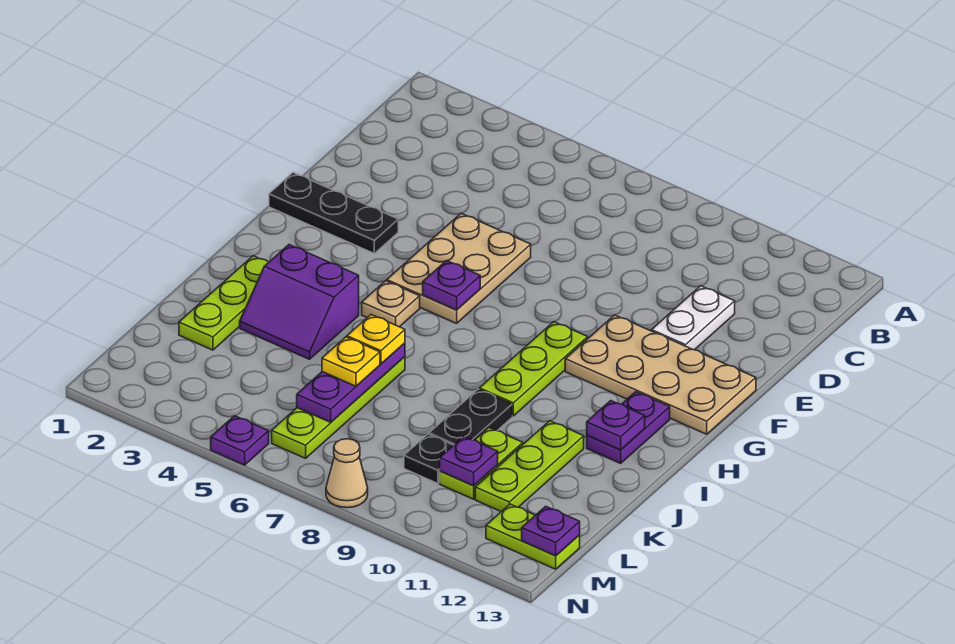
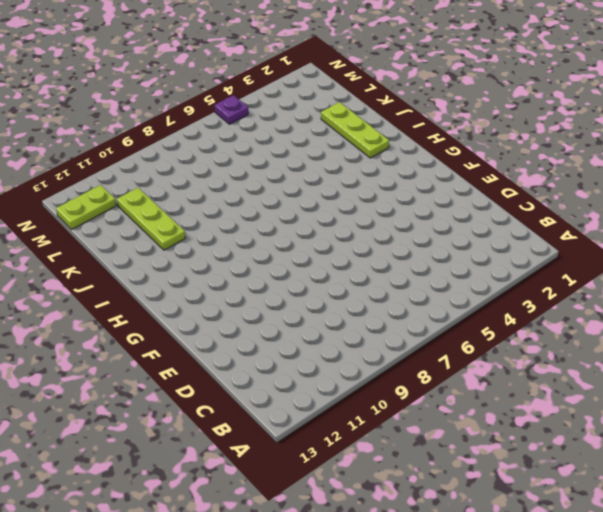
none -> white 1x2 plate [652,286,735,350]
none -> tan 2x3 plate [387,213,531,324]
none -> black 1x3 plate [269,173,398,253]

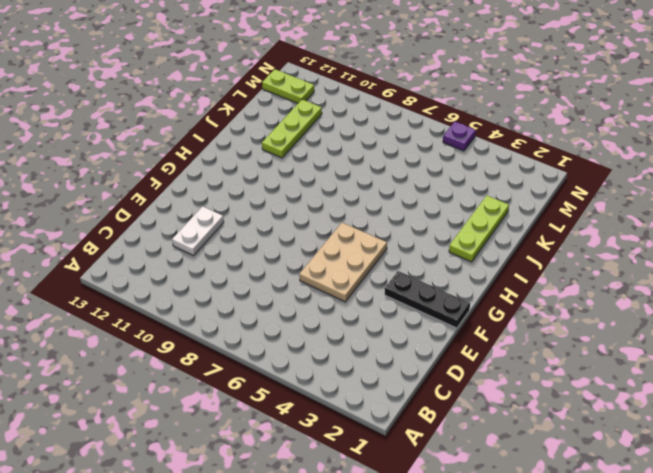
none -> tan 2x4 plate [565,315,756,434]
none -> lime 1x3 plate [479,322,588,416]
none -> tan 1x1 plate [362,281,420,327]

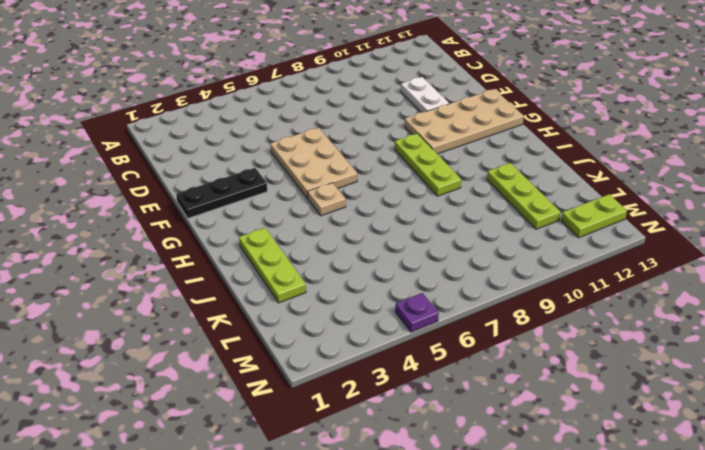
none -> purple 1x2 plate [587,392,670,463]
none -> purple 2x2 slope [240,245,359,359]
none -> lime 1x4 plate [272,357,405,458]

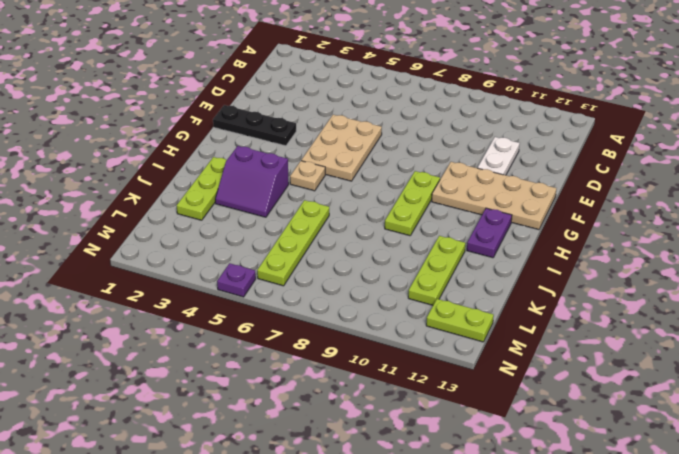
none -> black 1x2 plate [429,389,512,445]
none -> lime 1x2 plate [440,428,523,499]
none -> black 1x1 plate [404,434,453,483]

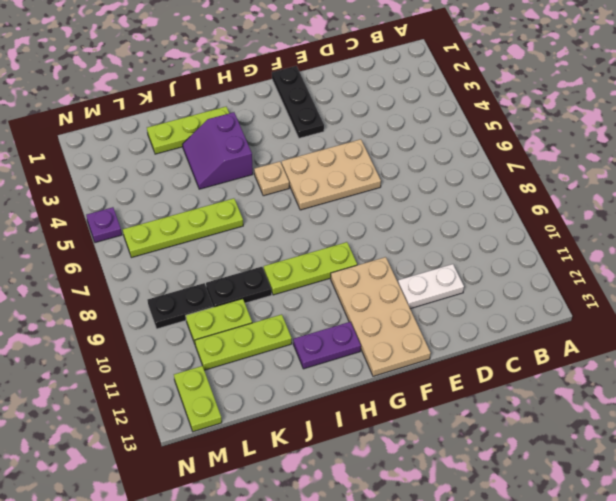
black 1x2 plate [148,283,213,329] -> black 1x1 plate [404,434,453,483]
none -> tan 1x1 cone [326,439,368,508]
none -> purple 1x1 plate [423,261,480,310]
none -> purple 1x1 plate [587,401,645,450]

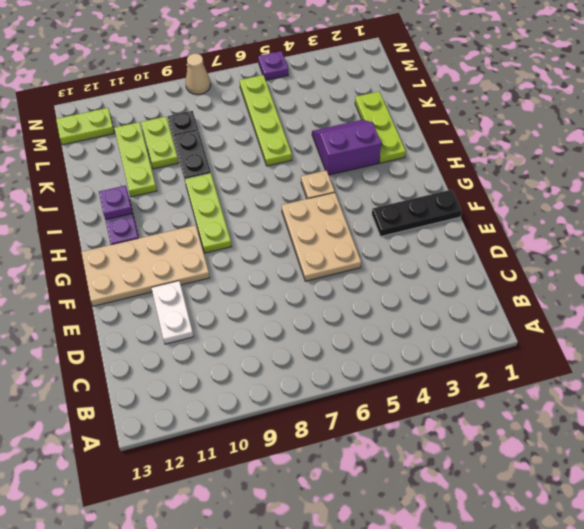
none -> purple 1x1 plate [423,261,480,310]
none -> purple 1x3 plate [297,343,405,422]
none -> purple 1x1 plate [440,436,498,486]

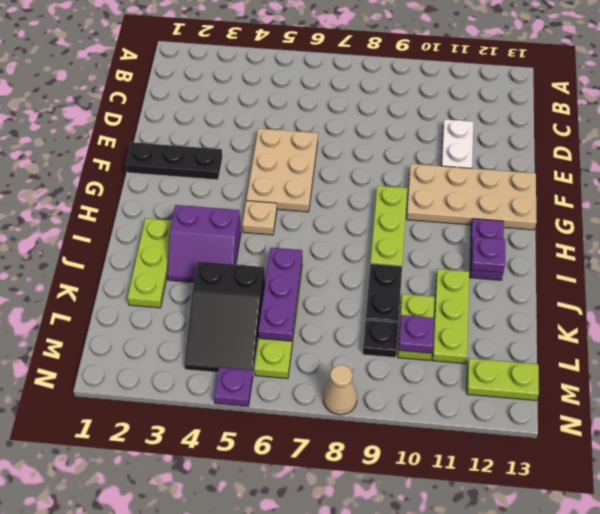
black 2x3 slope [185,261,265,373] -> none
none -> purple 1x1 plate [423,261,480,310]
none -> purple 1x1 plate [522,506,580,556]
none -> yellow 1x1 plate [347,315,405,364]

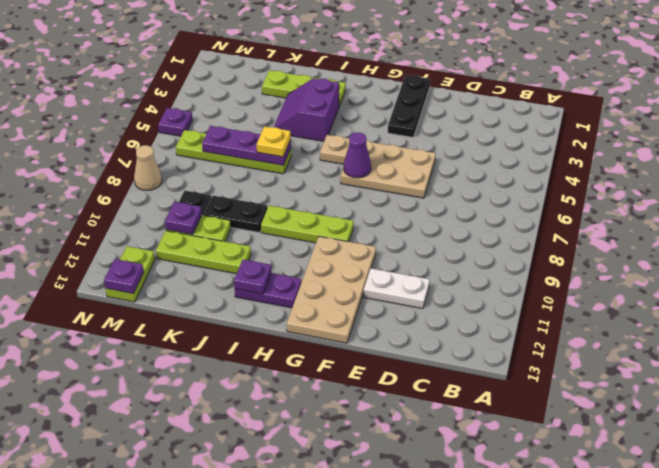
purple 1x1 cone [344,133,371,178] -> purple 1x1 plate [423,261,480,310]
none -> yellow 1x1 plate [322,337,380,386]

